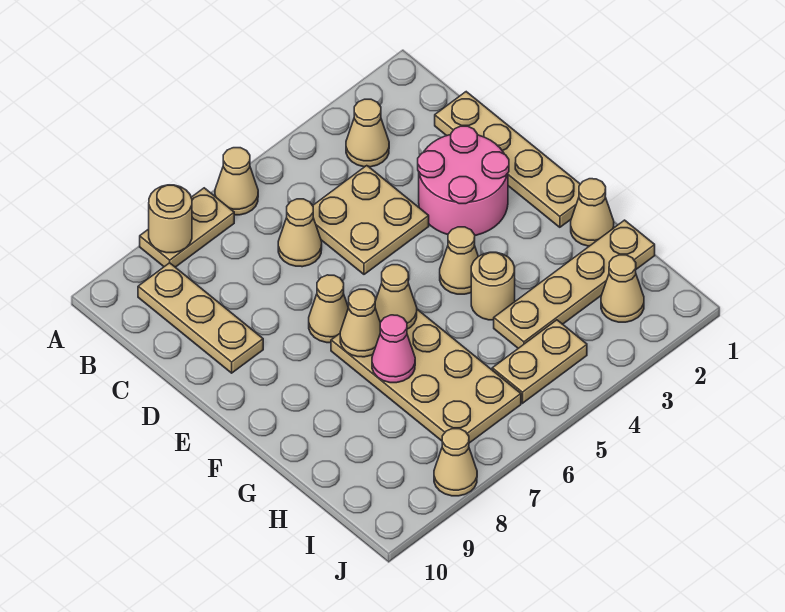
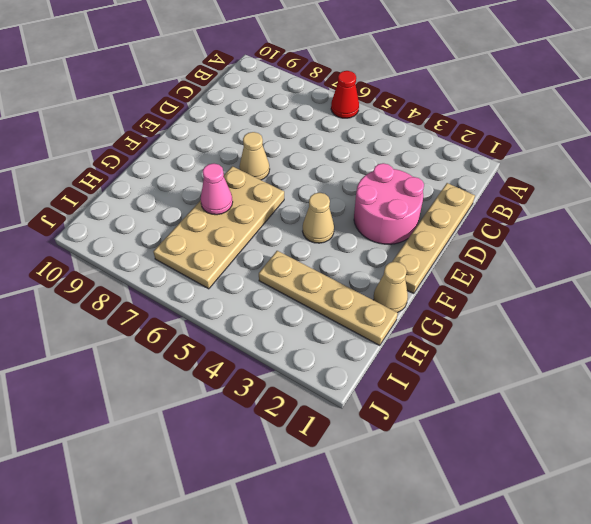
red 1x1 cone [331,71,359,118] -> tan 1x1 cone [215,148,258,215]
none -> tan 1x2 plate [140,188,234,267]
none -> tan 1x1 cone [346,99,389,167]
none -> tan 1x3 plate [138,263,263,373]

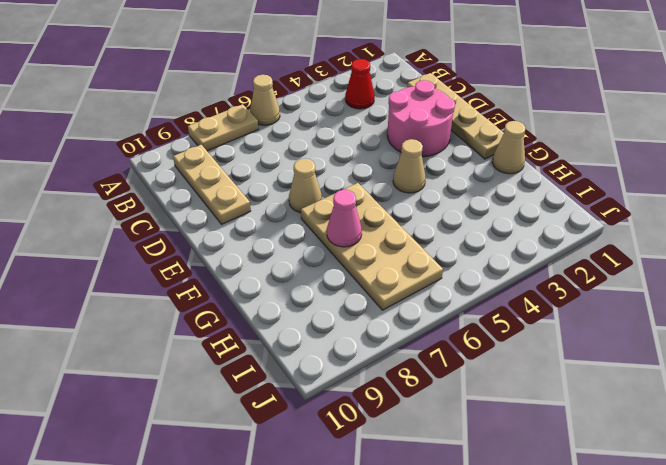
red 1x1 cone [345,59,375,109] -> tan 1x1 cone [346,99,389,167]
none -> tan 2x2 plate [313,166,429,274]
none -> tan 1x1 cone [278,199,322,267]
none -> tan 1x1 round brick [471,252,515,320]

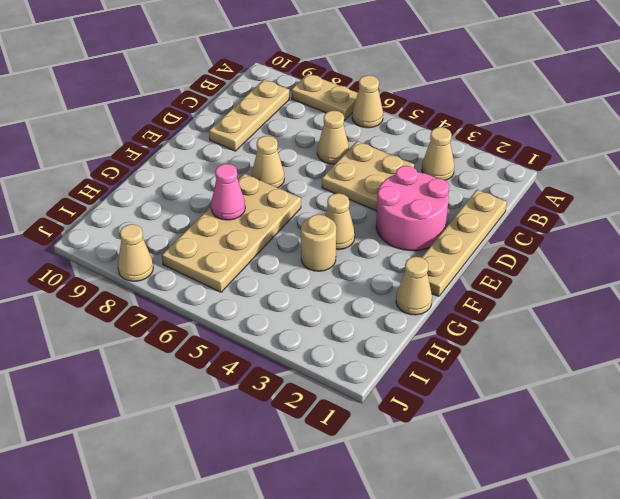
none -> tan 1x4 plate [494,220,655,348]
none -> tan 1x1 cone [601,255,644,322]
none -> tan 1x2 plate [492,320,587,403]

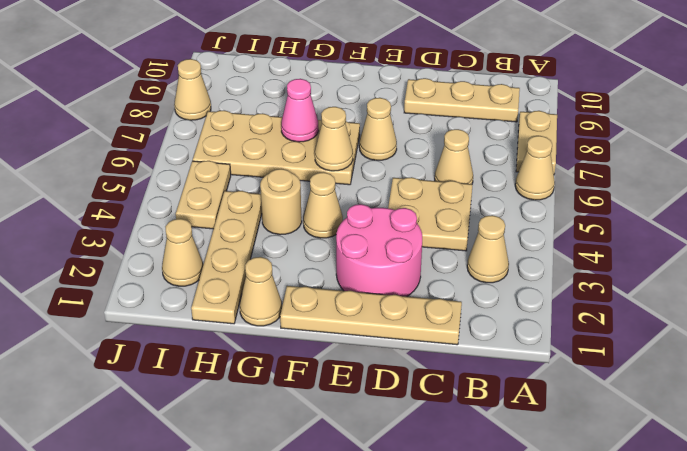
none -> tan 1x1 round brick [149,185,192,253]
none -> tan 1x1 cone [340,289,380,357]

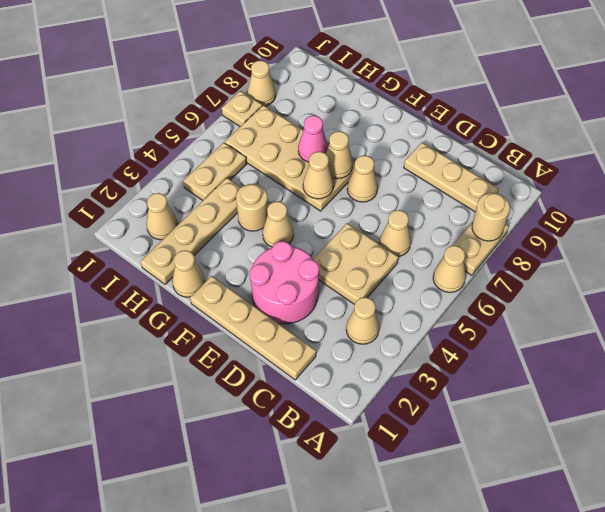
tan 1x1 plate [222,91,262,126] -> none

